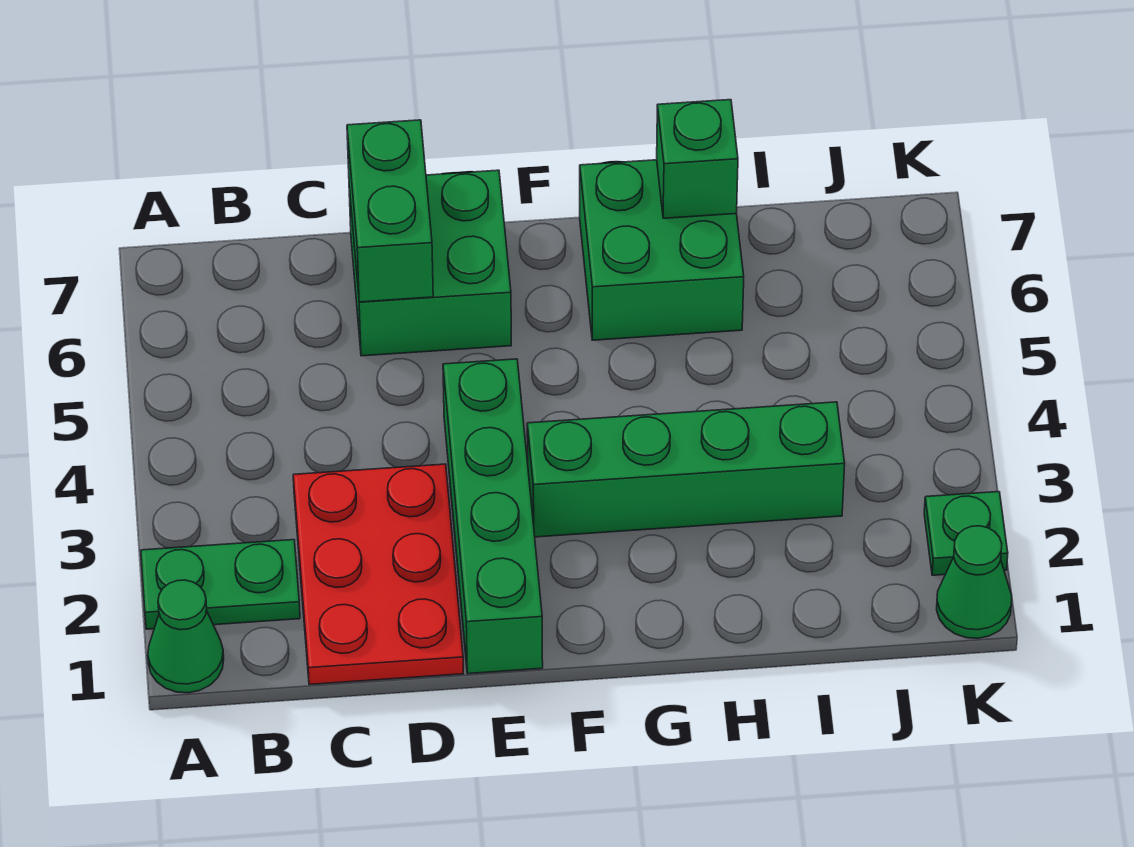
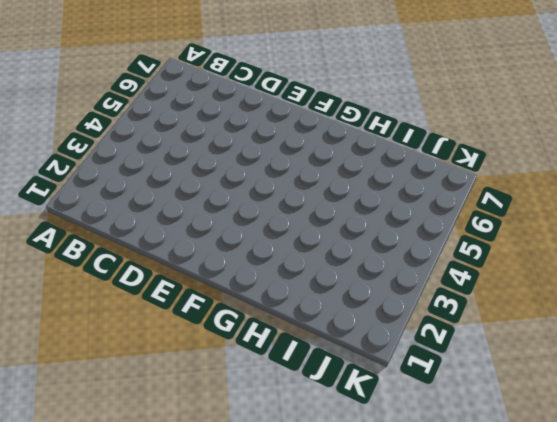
none -> green 1x1 cone [148,580,224,693]
none -> green 1x2 plate [141,540,300,629]

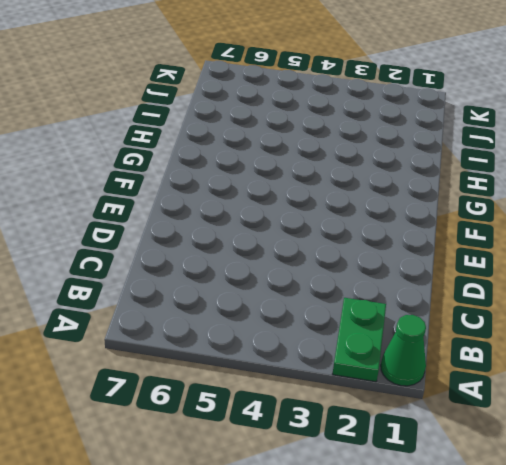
none -> red 2x3 plate [293,464,463,685]
none -> green 2x2 brick [349,170,511,356]

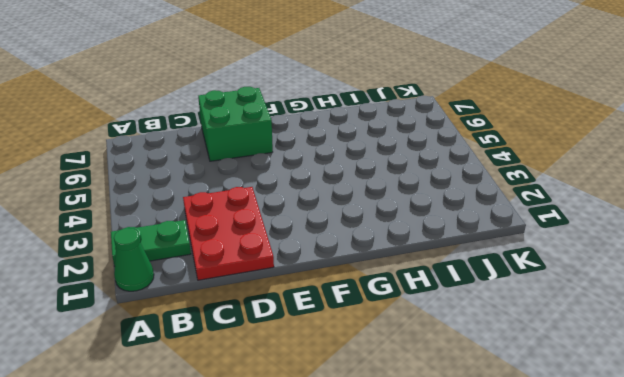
none -> green 1x4 brick [443,359,543,674]
none -> green 1x4 brick [527,402,845,537]

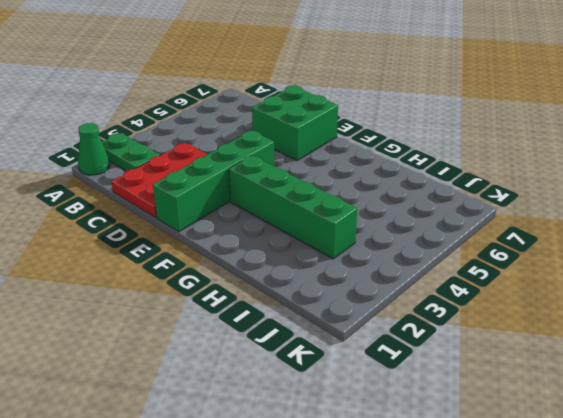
none -> green 2x2 brick [580,160,744,340]
none -> green 1x1 cone [937,526,1012,638]

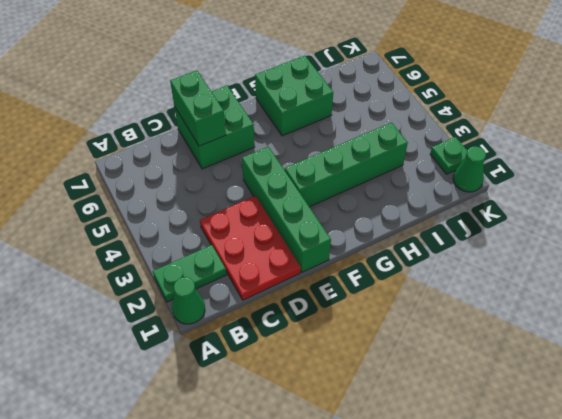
none -> green 1x1 brick [657,100,738,218]

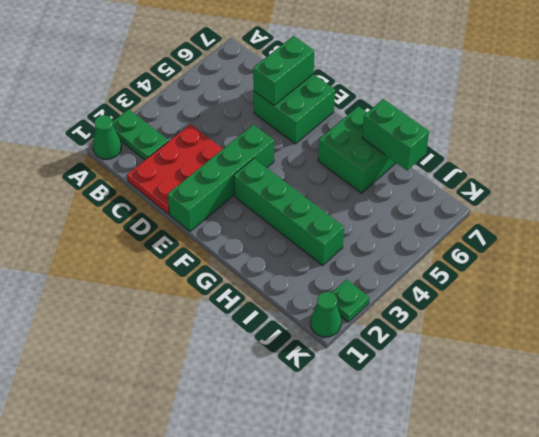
green 1x2 brick [362,99,429,170] -> green 1x1 brick [657,100,738,218]

